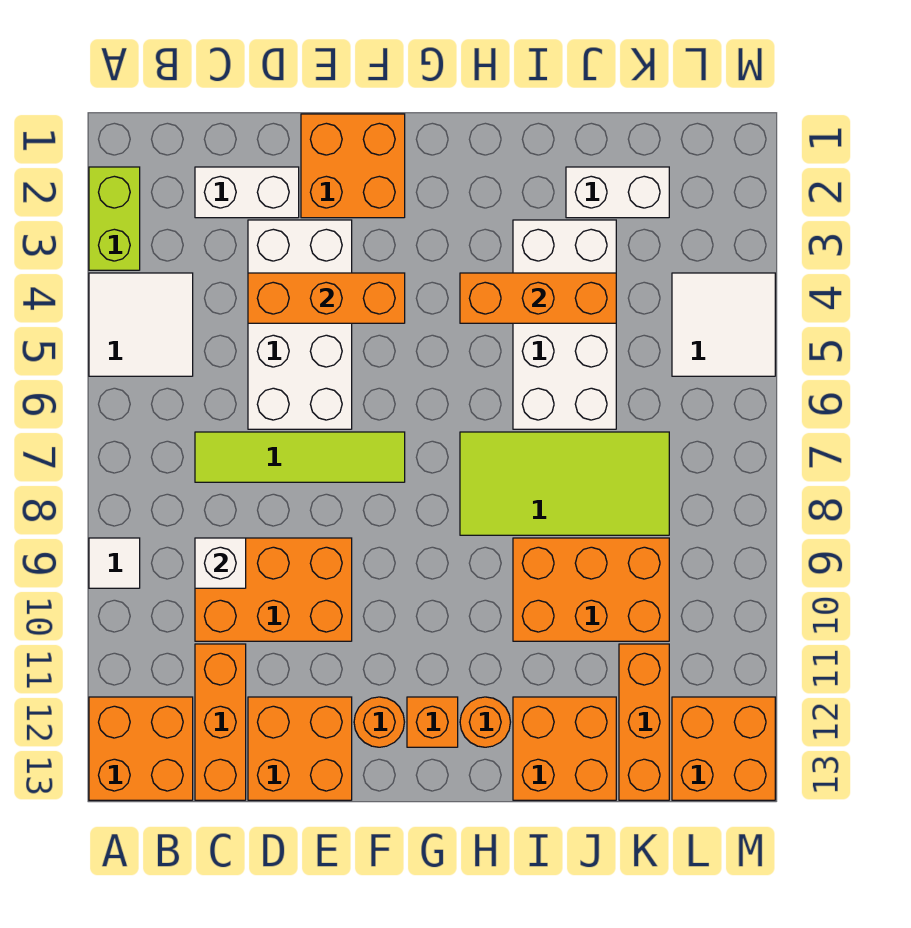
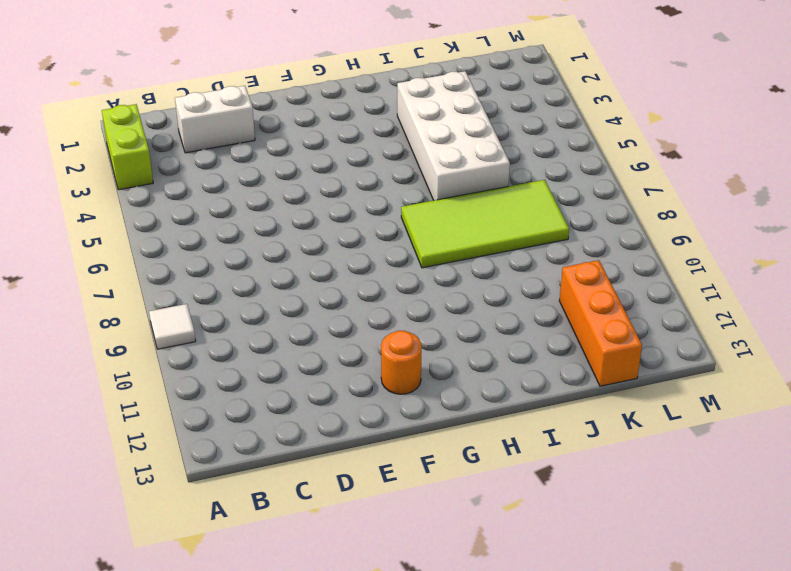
none -> white 2x2 tile [89,273,193,376]
none -> orange 2x2 brick [89,697,193,800]
none -> lime 1x4 tile [195,432,405,482]

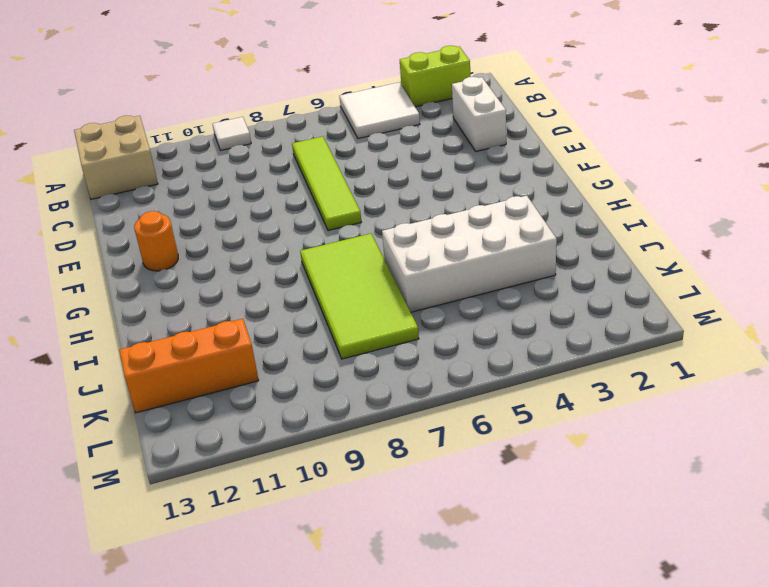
tan 2x2 brick [74,116,158,199] -> orange 2x2 brick [89,697,193,800]
none -> orange 2x3 brick [195,538,352,641]
none -> orange 1x3 brick [195,644,246,800]
none -> white 2x4 brick [248,220,352,429]

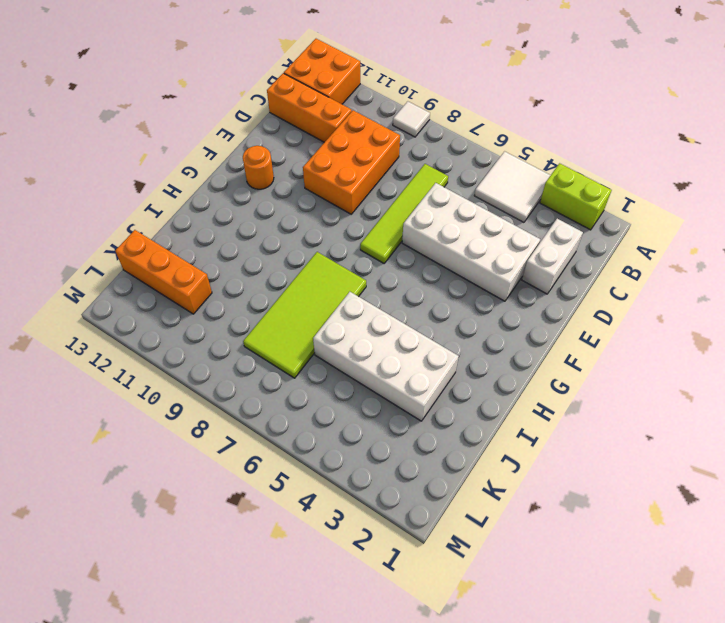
none -> orange 2x2 brick [248,697,352,800]
none -> orange 2x2 brick [301,114,405,218]
none -> orange 1x1 brick [407,697,458,747]

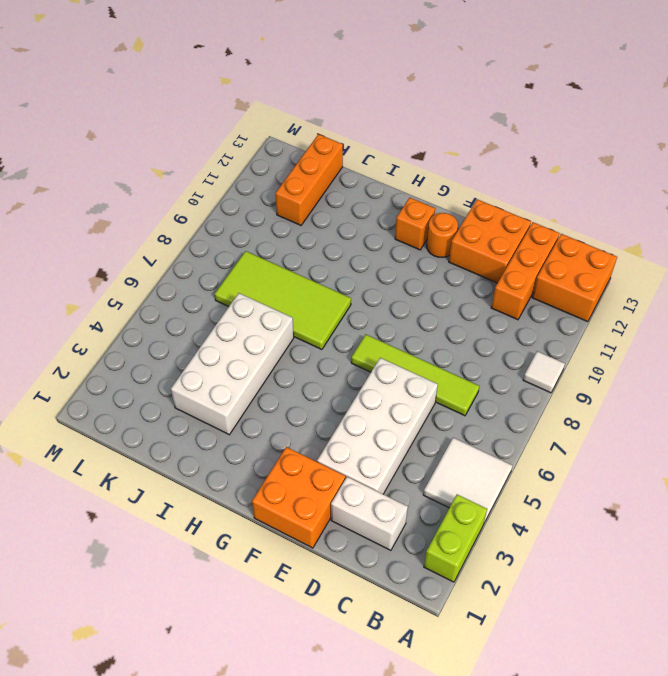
none -> orange 2x3 brick [195,538,352,641]
none -> orange 1x1 round brick [460,697,510,747]
none -> orange 2x3 brick [513,538,669,641]

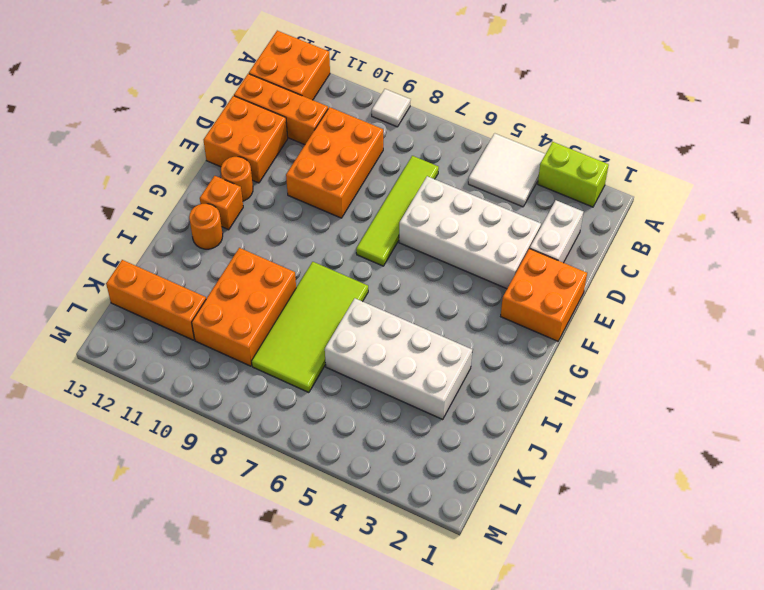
none -> orange 2x2 brick [513,697,616,800]
none -> white 1x2 brick [566,167,669,218]
none -> white 2x2 tile [672,273,775,376]

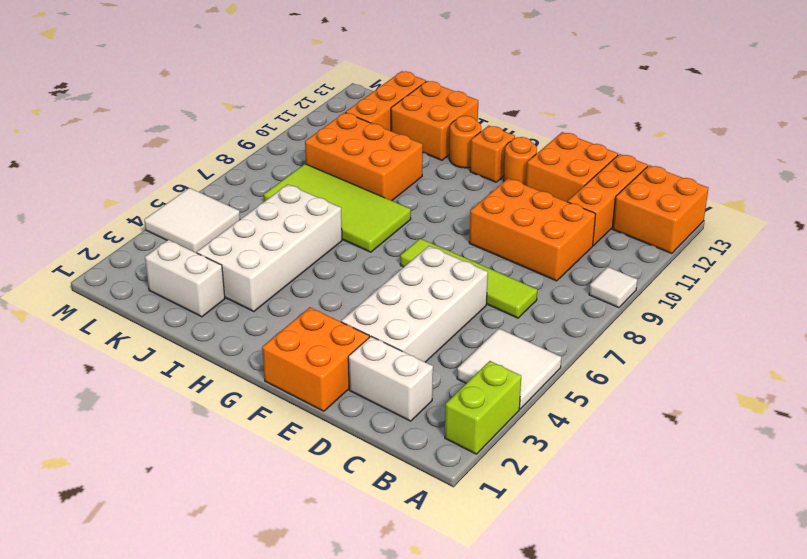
none -> orange 2x2 brick [672,697,775,800]
none -> white 1x1 brick [195,538,246,588]
none -> orange 1x3 brick [248,273,405,323]

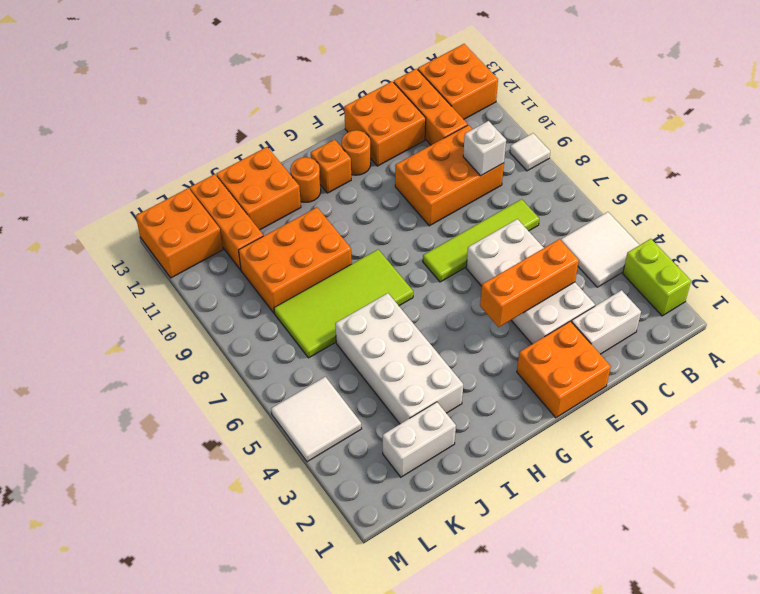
none -> orange 1x3 brick [460,273,616,323]

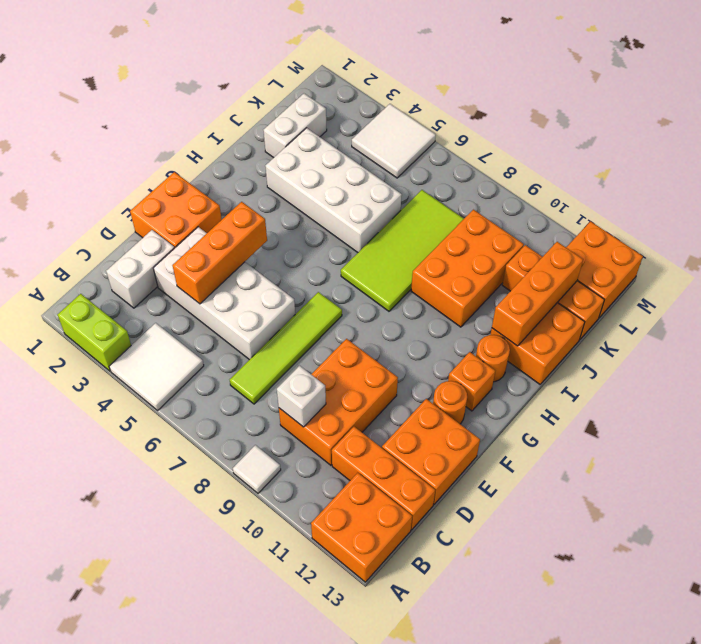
orange 1x3 brick [492,242,583,346] -> orange 1x3 brick moved to [460,273,616,323]

